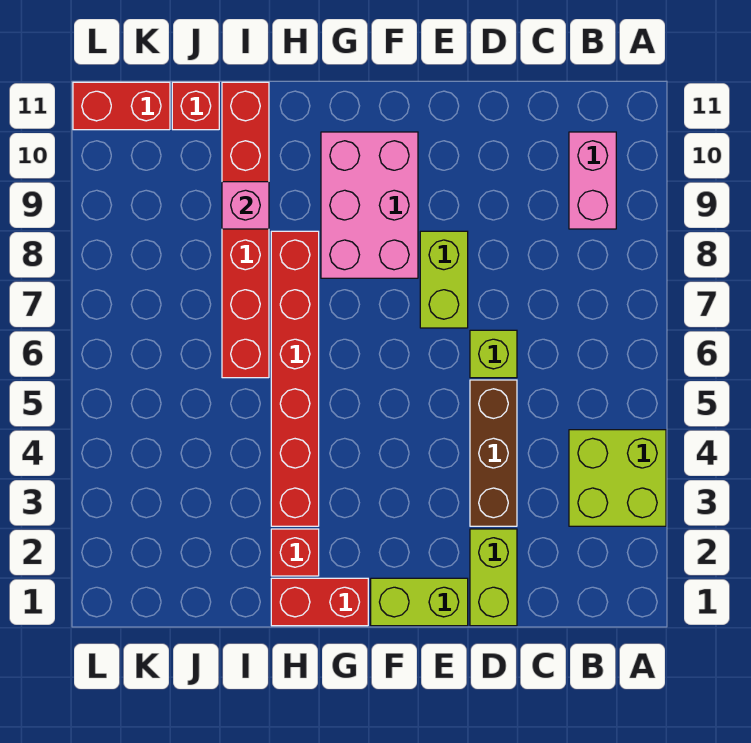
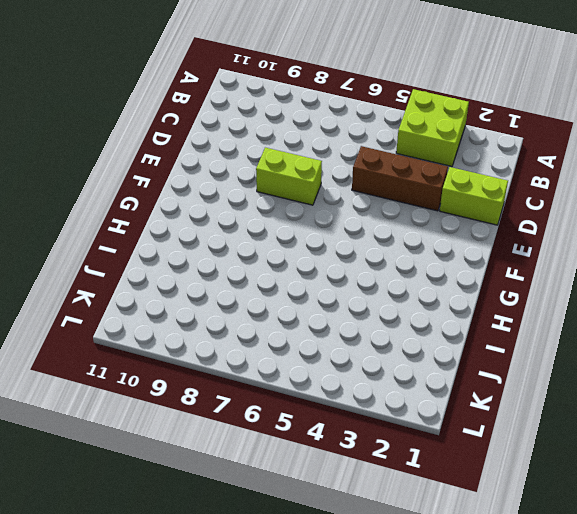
none -> pink 1x2 brick [569,132,616,229]
none -> lime 1x1 brick [470,330,517,378]
none -> lime 1x2 brick [371,578,468,626]

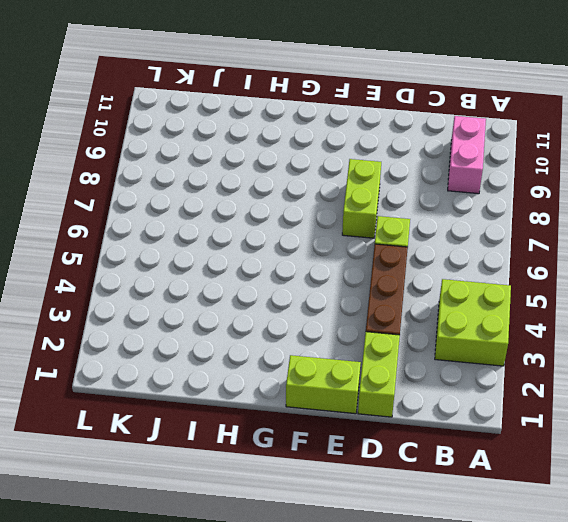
none -> pink 2x3 brick [321,132,418,278]
none -> red 1x2 brick [271,578,368,626]
none -> red 1x1 brick [271,529,319,576]

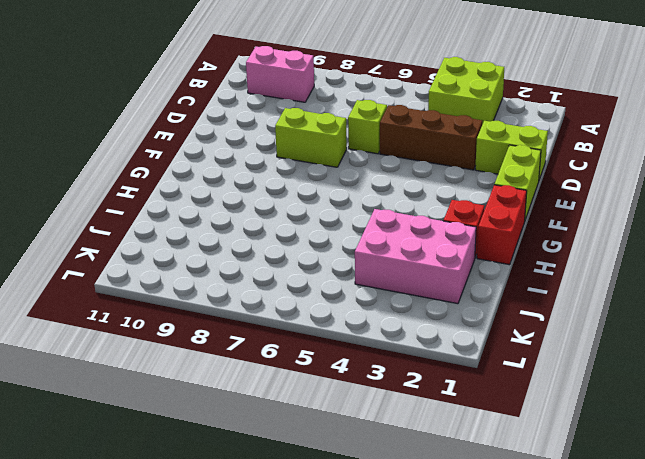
pink 2x3 brick [355,209,476,304] -> pink 2x3 brick moved to [321,132,418,278]
none -> red 1x6 brick [271,231,319,526]
none -> red 1x6 brick [222,82,269,378]
none -> red 1x1 brick [172,82,219,130]

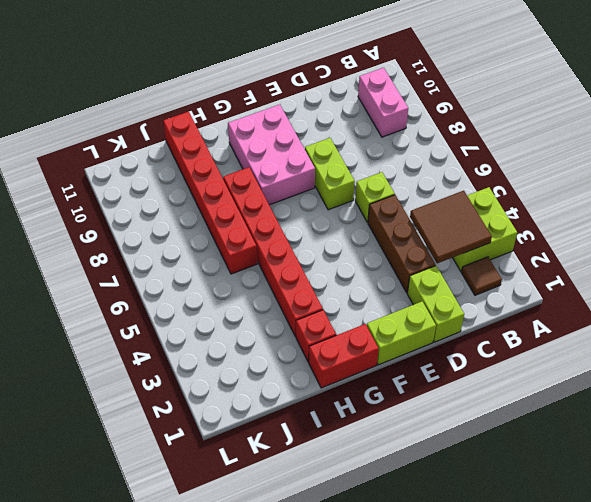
brown 1x1 tile [461,257,502,295] -> none
brown 2x2 tile [410,191,492,263] -> none
none -> red 1x1 brick [172,82,219,130]
none -> red 1x2 brick [73,82,170,130]
none -> pink 1x1 brick [222,182,269,229]

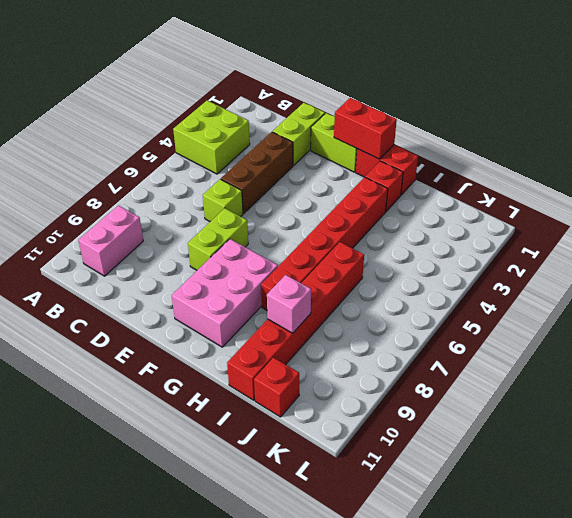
red 1x2 brick [334,98,397,159] -> red 1x2 brick moved to [73,82,170,130]

